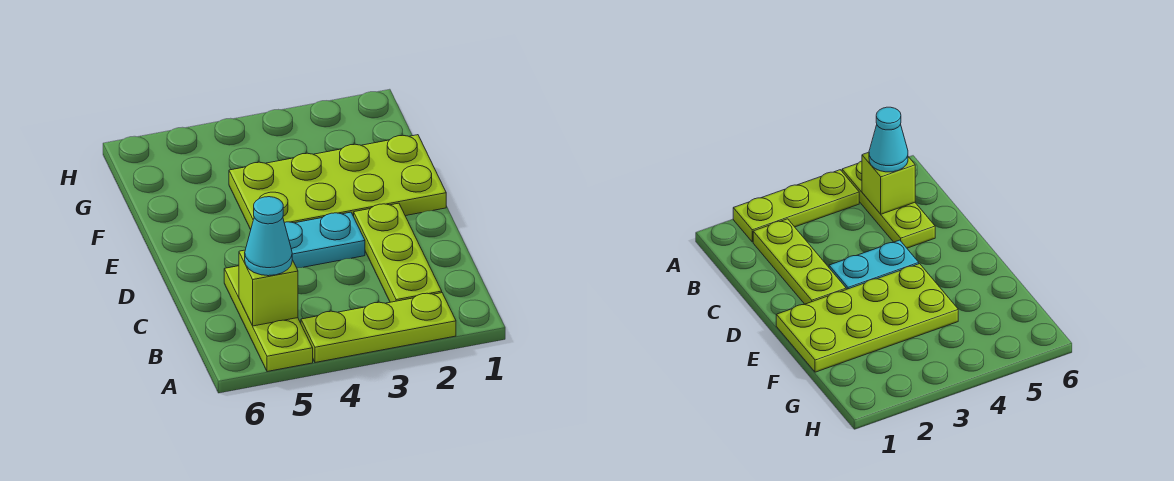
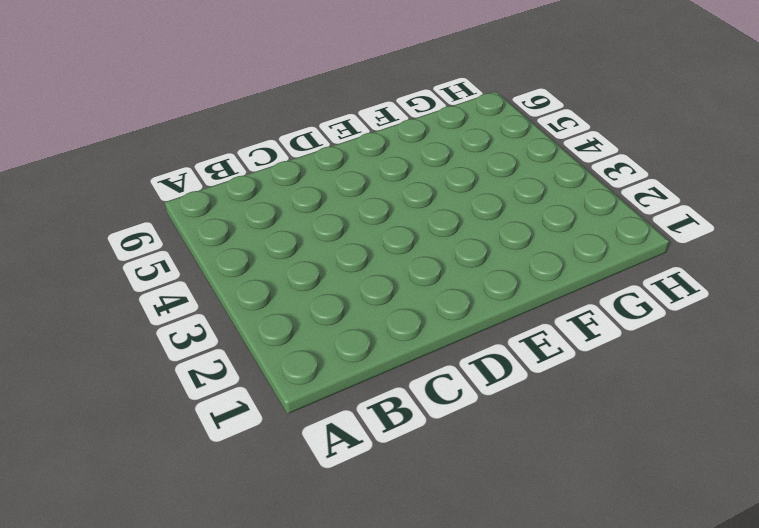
none -> lime 1x3 plate [301,293,456,363]
none -> lime 1x3 plate [224,266,313,372]

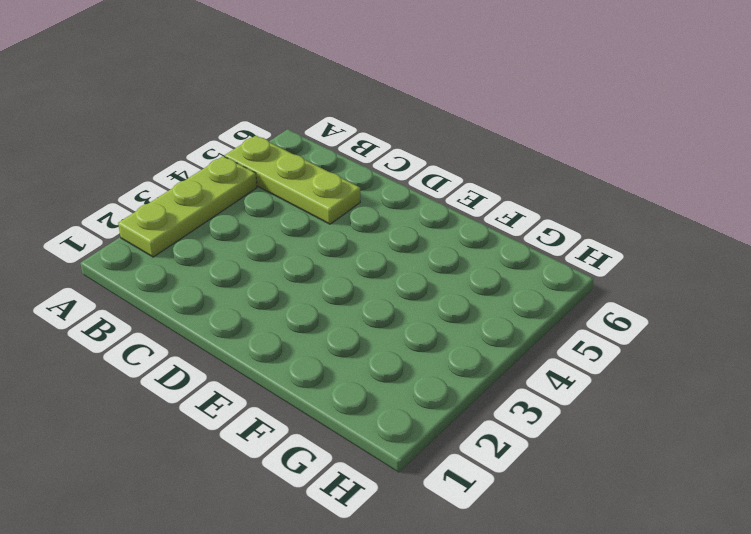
none -> lime 1x3 plate [354,203,442,302]
none -> cyan 1x2 plate [284,212,365,268]

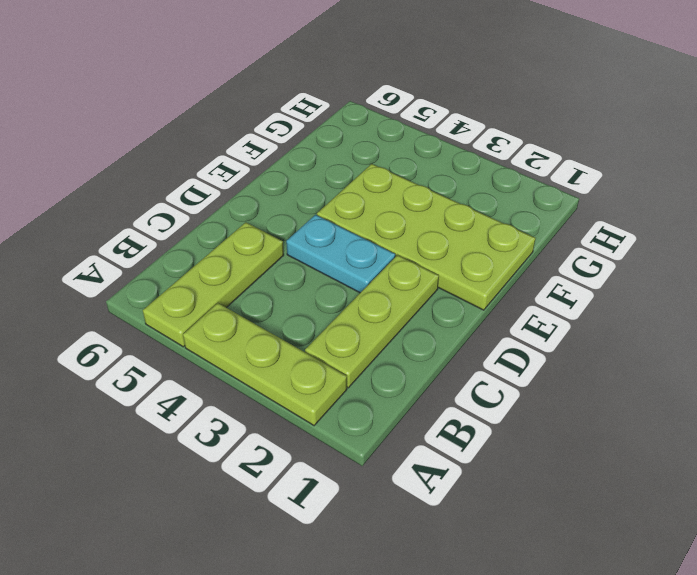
none -> lime 1x1 brick [239,250,298,326]
none -> cyan 1x1 cone [245,197,292,276]

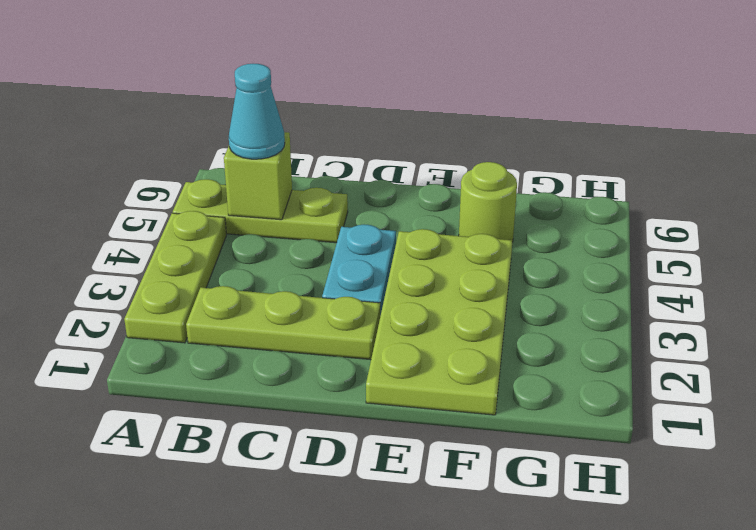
lime 1x1 round brick [459,162,517,242] -> none

